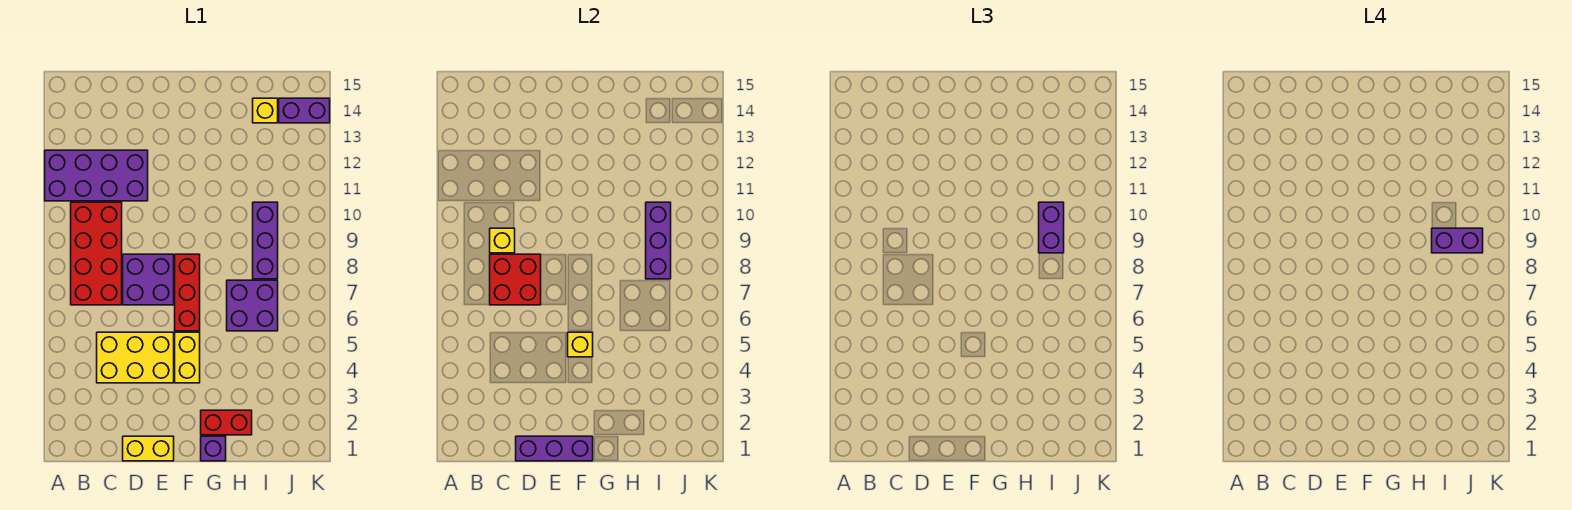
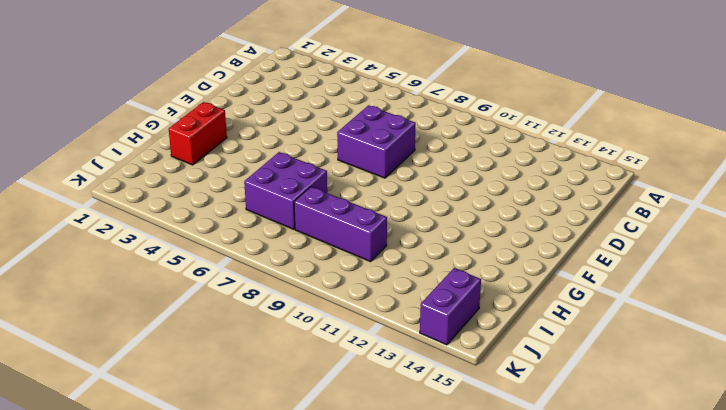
none -> purple 2x4 brick [45,150,148,201]
none -> red 2x4 brick [71,202,122,305]
none -> yellow 2x3 brick [97,332,174,383]

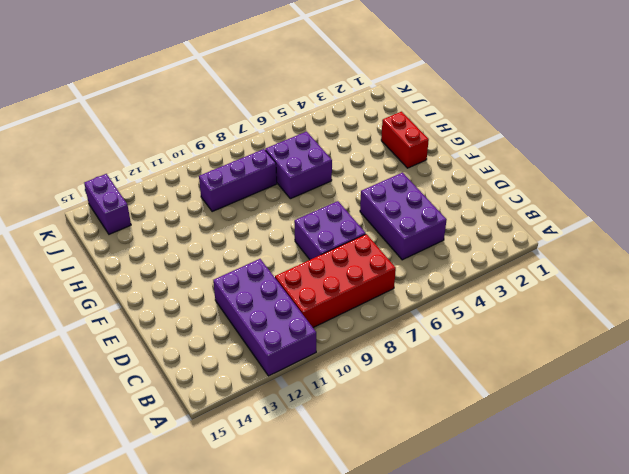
purple 2x3 brick [360,172,447,260] -> yellow 2x3 brick [97,332,174,383]
none -> yellow 1x2 brick [123,436,174,461]
none -> yellow 1x2 brick [175,332,200,383]
none -> red 1x3 brick [175,254,200,331]

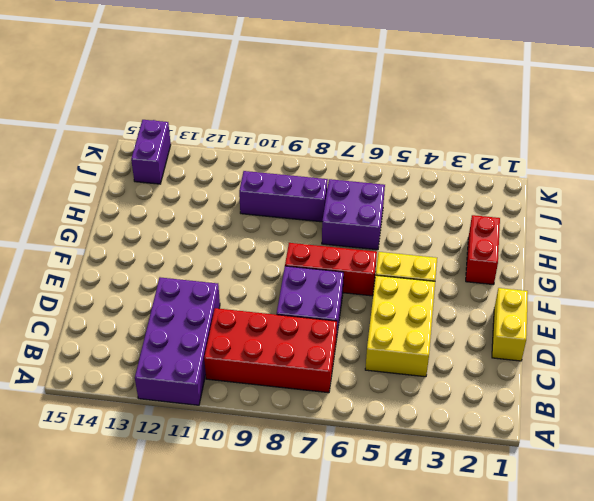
none -> purple 1x1 brick [201,436,226,461]
none -> yellow 1x1 brick [253,98,278,123]
none -> red 2x2 brick [490,254,541,305]

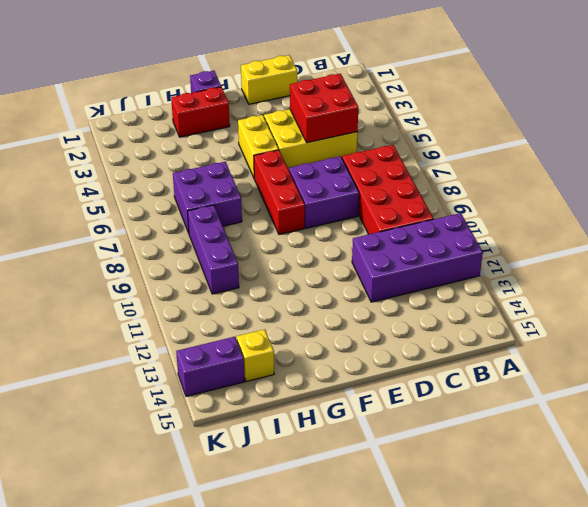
red 2x2 brick [290,74,358,143] -> red 2x2 brick moved to [490,254,541,305]
none -> yellow 1x1 brick [490,228,515,253]
none -> purple 1x3 brick [516,436,593,461]
none -> yellow 1x1 brick [568,332,593,357]

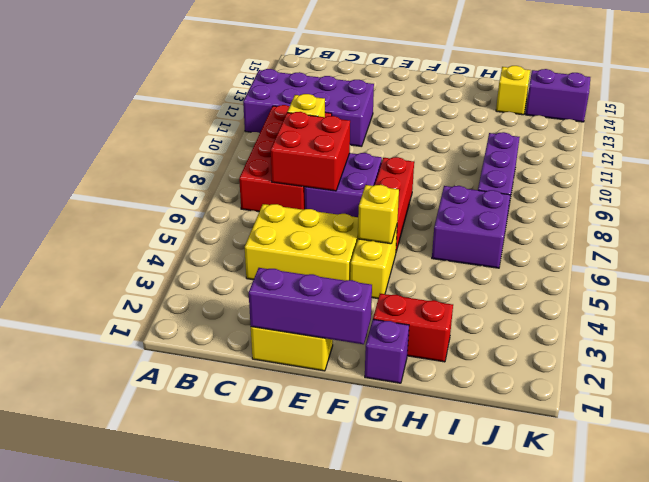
none -> purple 1x3 brick [646,202,671,279]
none -> purple 1x2 brick [1039,202,1064,253]
none -> purple 1x2 brick [1432,228,1483,253]

